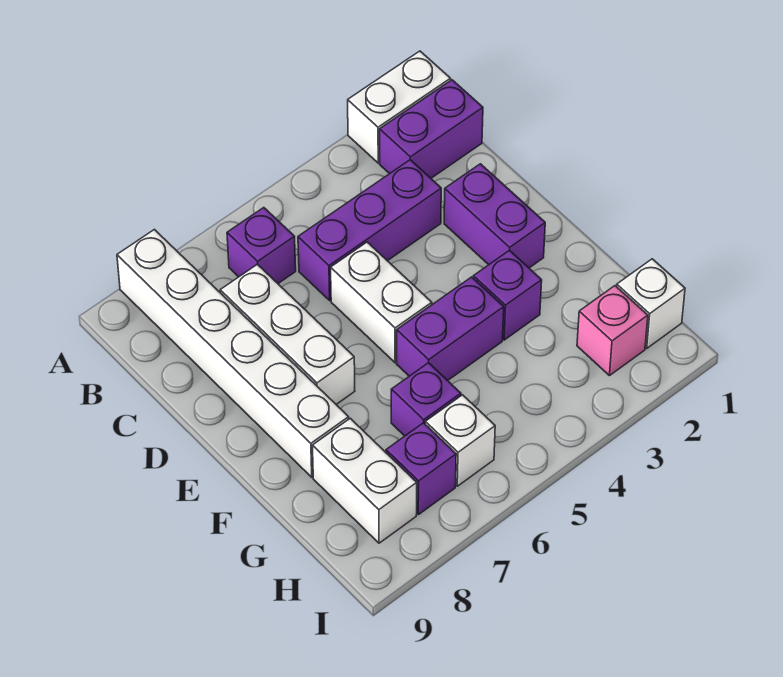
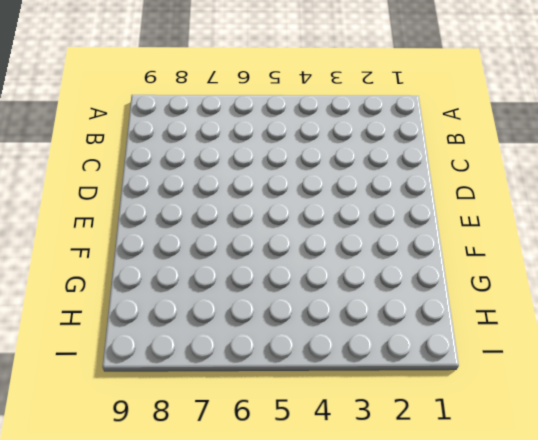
none -> white 1x2 brick [348,51,451,163]
none -> white 1x6 brick [117,230,349,477]
none -> purple 1x2 brick [380,80,483,178]

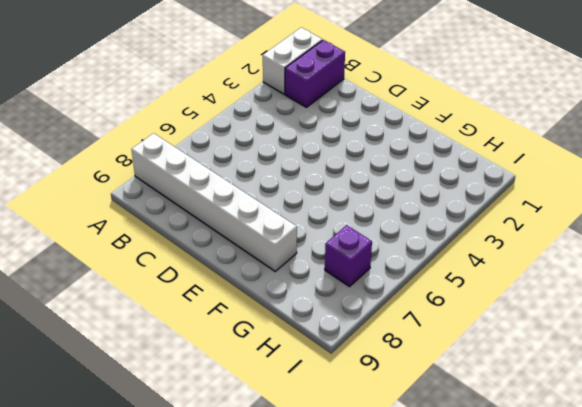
none -> purple 1x1 brick [227,208,296,283]
none -> purple 1x3 brick [298,160,441,300]
none -> white 1x3 brick [220,264,355,404]

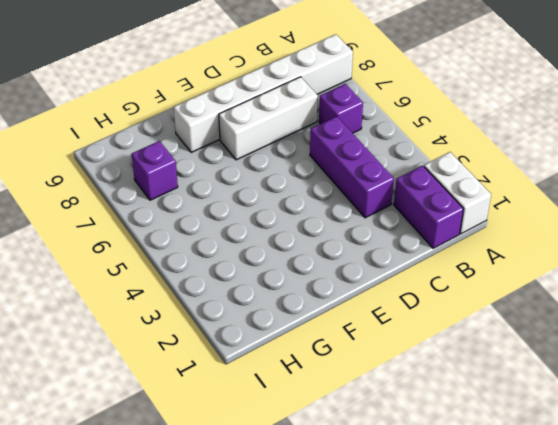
none -> purple 1x2 brick [444,164,545,268]
none -> white 1x2 brick [331,242,432,363]
none -> purple 1x1 brick [473,250,542,340]

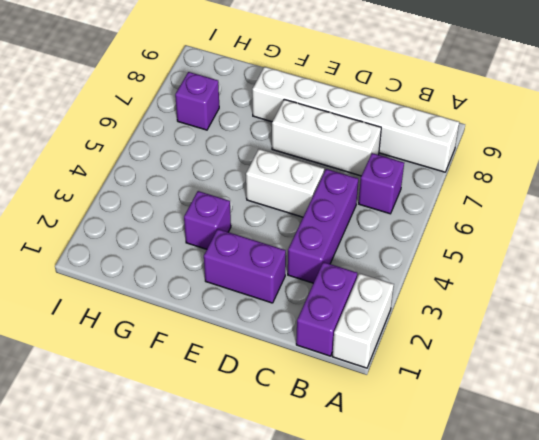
none -> purple 1x2 brick [397,277,504,381]
none -> purple 1x1 brick [391,363,461,436]
none -> white 1x2 brick [312,418,417,543]

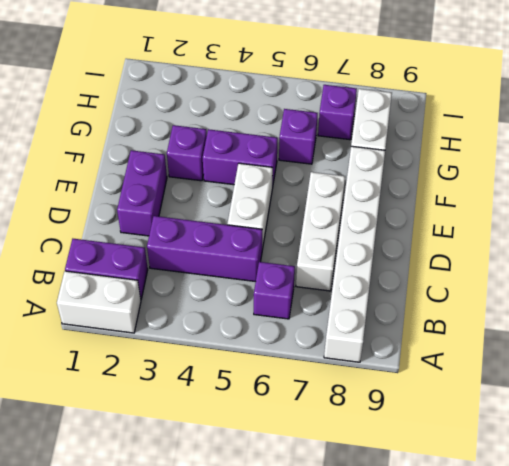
none -> white 1x1 brick [617,259,685,348]
none -> pink 1x1 brick [577,286,648,376]
none -> white 1x1 brick [425,395,495,486]

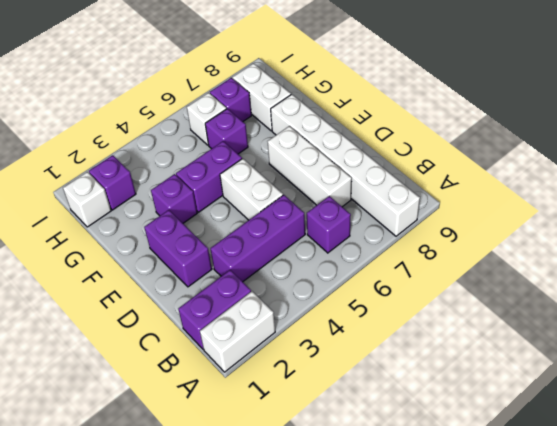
purple 1x1 brick [89,155,136,210] -> pink 1x1 brick [577,286,648,376]

